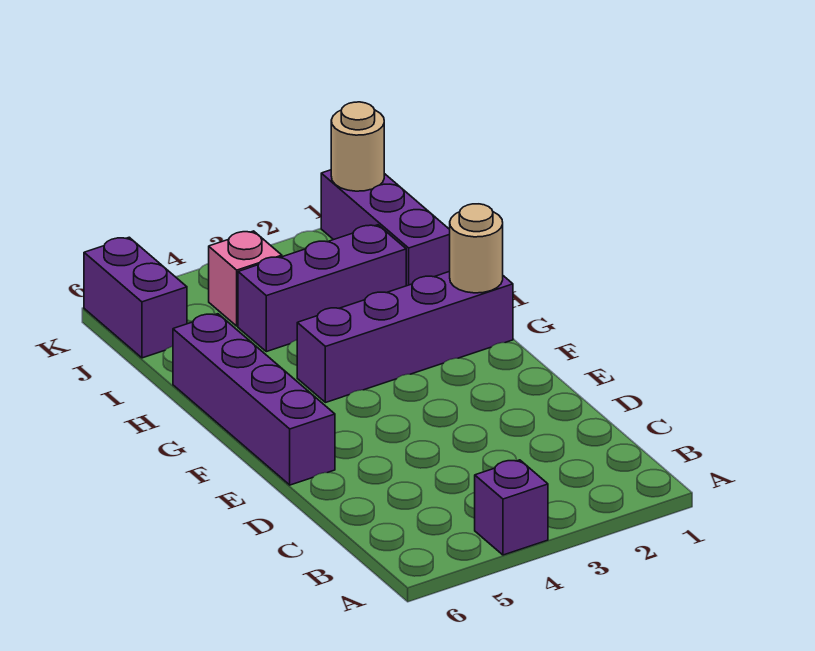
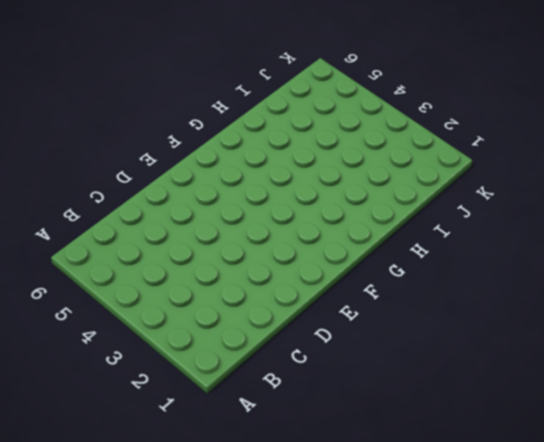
none -> purple 1x1 brick [475,460,548,555]
none -> purple 1x4 brick [173,314,335,485]

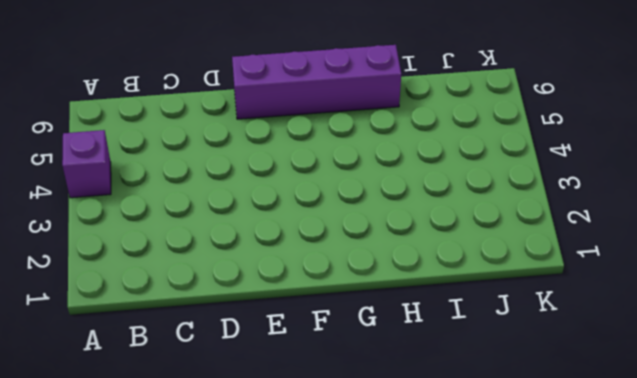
none -> purple 1x4 brick [297,271,513,403]
none -> purple 1x3 brick [321,170,450,286]

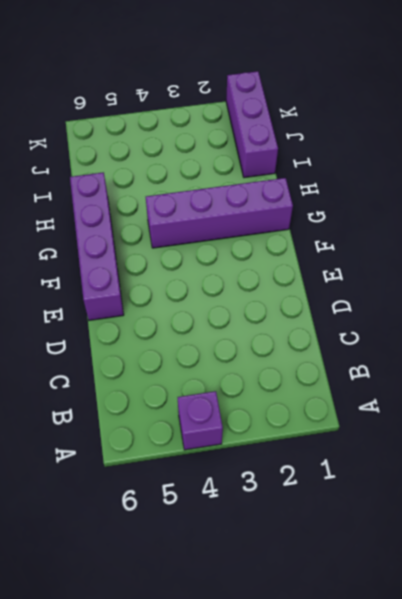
none -> purple 1x3 brick [238,225,406,352]
none -> pink 1x1 brick [209,231,282,326]

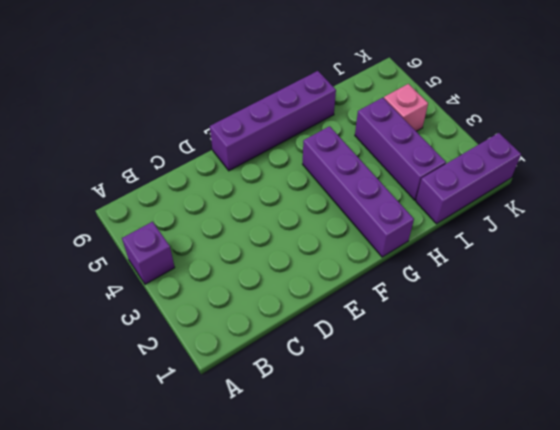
none -> purple 1x2 brick [84,237,187,358]
none -> tan 1x1 round brick [450,204,503,293]

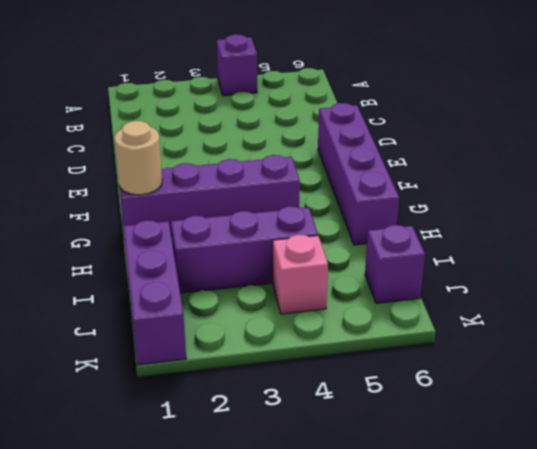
purple 1x1 brick [365,225,425,303] -> purple 1x2 brick [84,237,187,358]
none -> tan 1x1 round brick [331,102,384,191]

